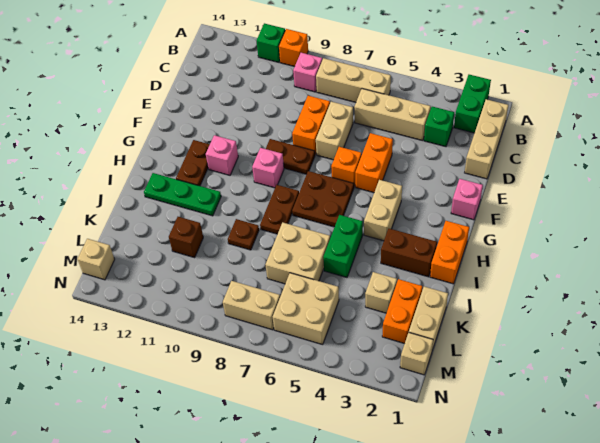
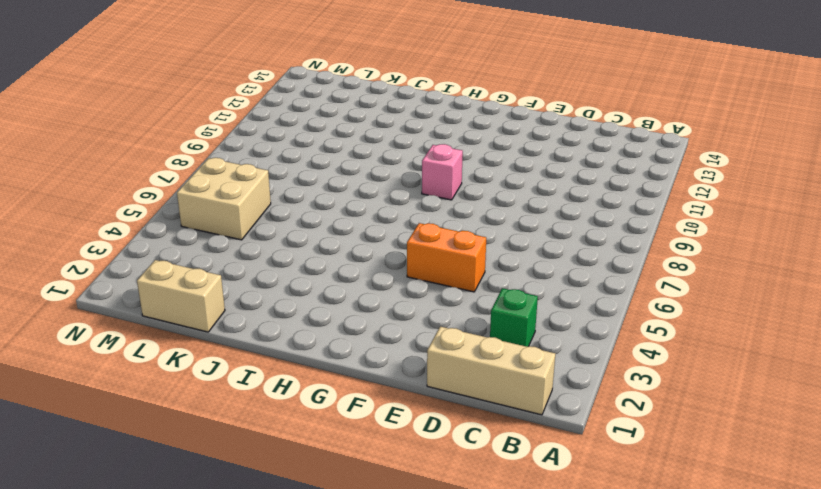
none -> green 1x2 brick [454,75,491,133]
none -> orange 1x1 brick [279,29,308,67]
none -> green 1x1 brick [256,23,285,62]
none -> tan 1x3 brick [316,58,391,102]

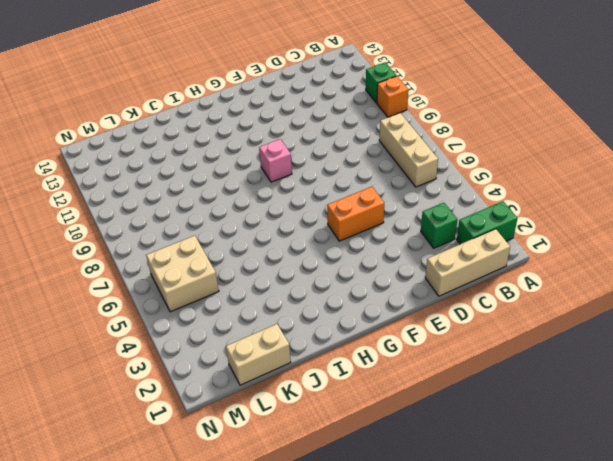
none -> pink 1x1 brick [293,53,322,92]
none -> tan 1x3 brick [354,89,431,141]
none -> tan 1x2 brick [316,102,353,160]
none -> orange 1x2 brick [292,96,330,154]

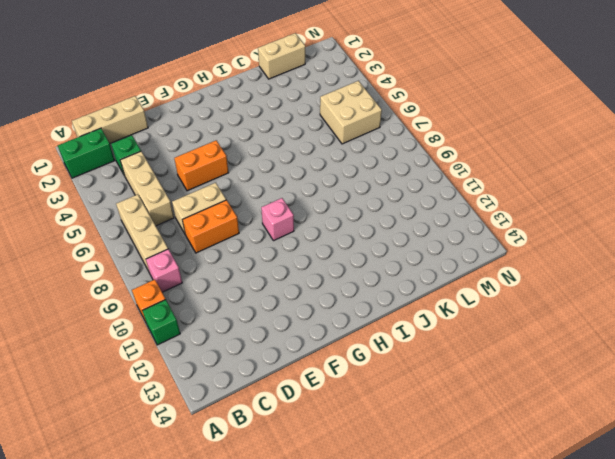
none -> pink 1x1 brick [451,179,483,220]
none -> orange 1x1 brick [331,147,361,187]
none -> brown 1x2 plate [266,139,315,174]
none -> tan 1x2 brick [364,180,402,241]

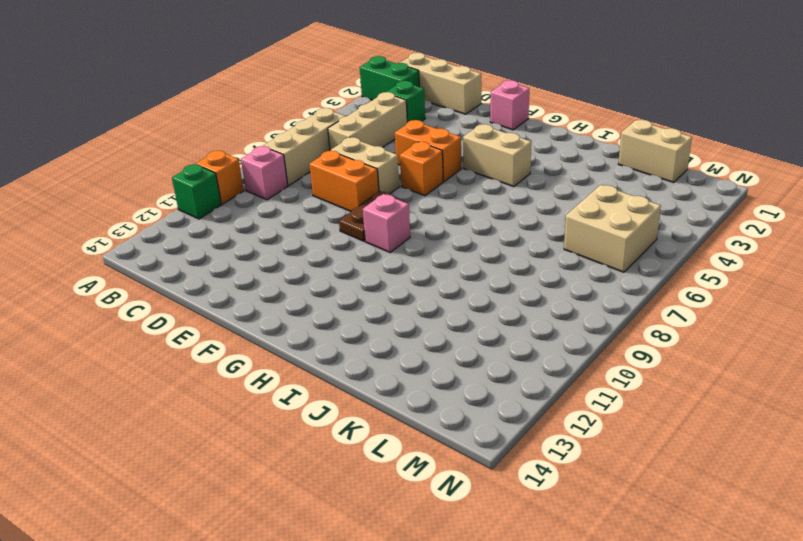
none -> brown 2x2 plate [292,171,354,227]
none -> pink 1x1 brick [206,135,238,175]
none -> brown 1x2 plate [176,140,210,186]
none -> orange 1x2 brick [430,221,469,284]

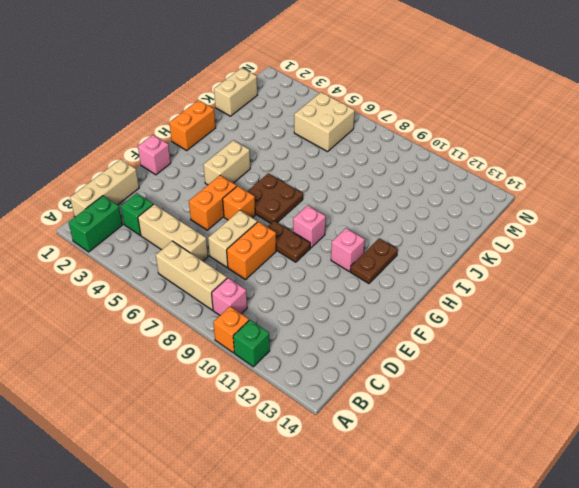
none -> brown 1x2 plate [260,185,299,234]
none -> brown 1x2 brick [381,229,437,277]
none -> green 1x2 brick [323,215,363,277]
none -> green 1x3 plate [144,173,221,216]

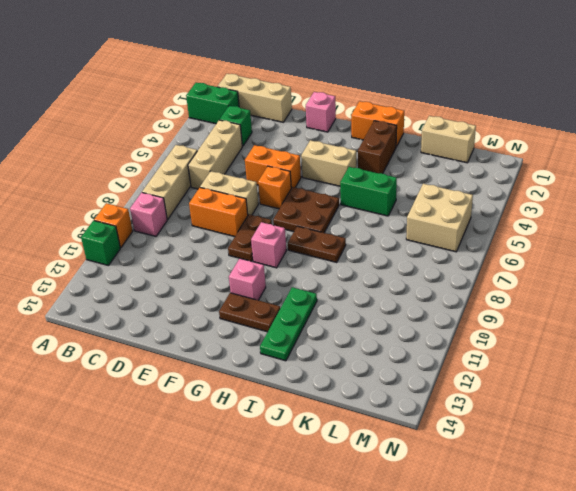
none -> tan 2x2 brick [266,222,330,284]
none -> brown 1x1 plate [228,219,259,250]
none -> orange 1x2 brick [382,279,422,344]
none -> tan 1x1 brick [365,272,397,313]

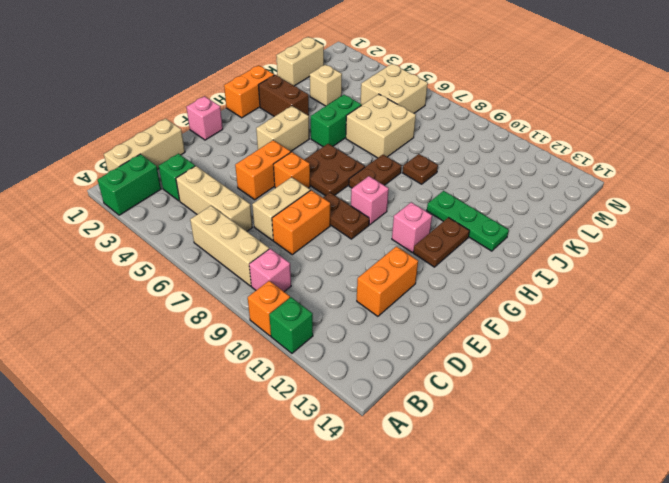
orange 1x2 brick [357,246,418,316] -> orange 1x2 brick moved to [382,279,422,344]
none -> brown 1x1 brick [169,217,203,258]
none -> tan 1x1 brick [400,332,433,375]
none -> tan 1x2 brick [223,281,280,330]
none -> tan 1x1 brick [77,239,115,280]

